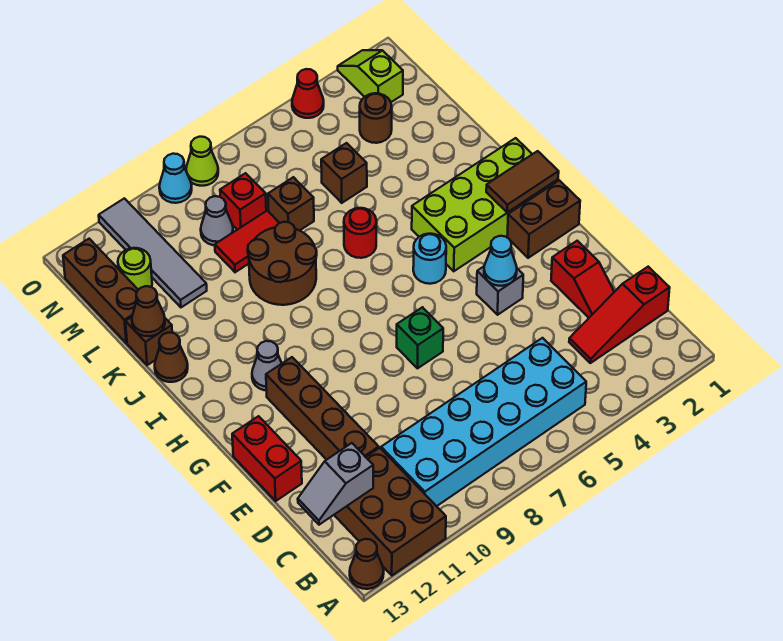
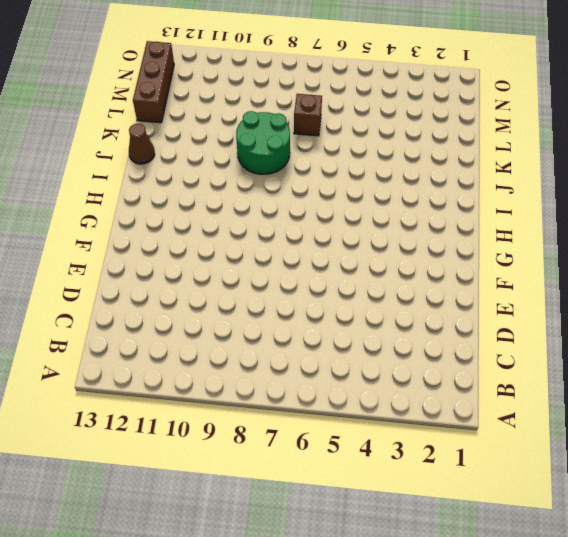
green 2x2 round brick [236,111,290,174] -> brown 2x2 round brick [248,222,317,305]
none -> brown 2x3 brick [334,448,446,575]
none -> brown 1x1 cone [350,539,384,589]
none -> cyan 2x6 brick [381,338,586,506]
none -> red 1x3 slope [569,267,670,363]

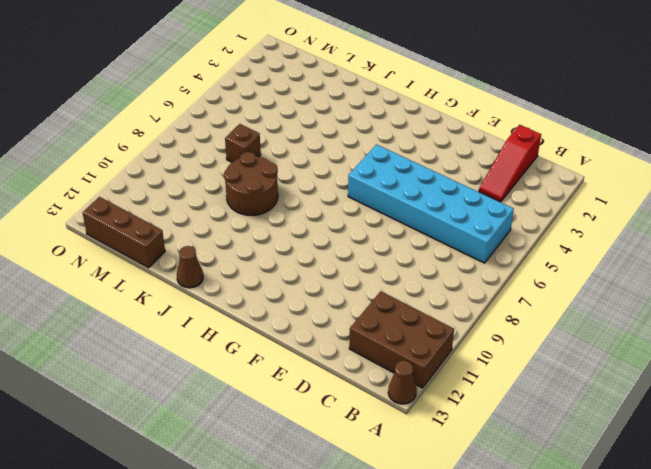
cyan 2x6 brick [348,144,514,263] -> cyan 2x6 brick turned to [381,338,586,506]
none -> red 1x2 slope [551,241,614,318]
none -> brown 1x4 brick [266,357,379,460]
none -> red 1x2 brick [232,416,302,501]
none -> grey 1x1 brick [477,267,523,315]

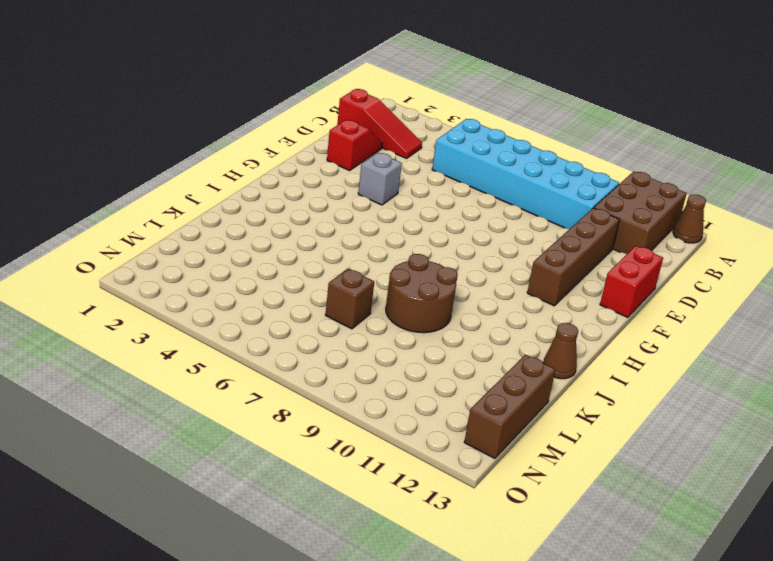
none -> green 1x1 brick [397,307,443,368]
none -> brown 1x2 brick [507,180,580,258]
none -> lime 2x4 brick [412,138,558,271]
none -> cyan 1x1 round brick [413,234,446,284]

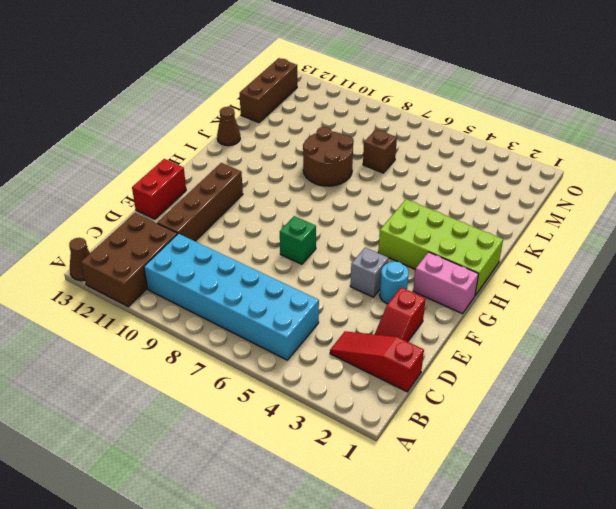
cyan 1x1 round brick [380,261,409,304] -> cyan 1x1 round brick moved to [413,234,446,284]
pink 1x2 brick [413,252,479,314] -> brown 1x2 brick [507,180,580,258]
none -> grey 1x1 cone [252,341,282,390]
none -> red 1x1 round brick [344,208,376,258]
none -> brown 1x1 brick [125,317,172,365]
none -> brown 1x1 brick [321,143,367,203]

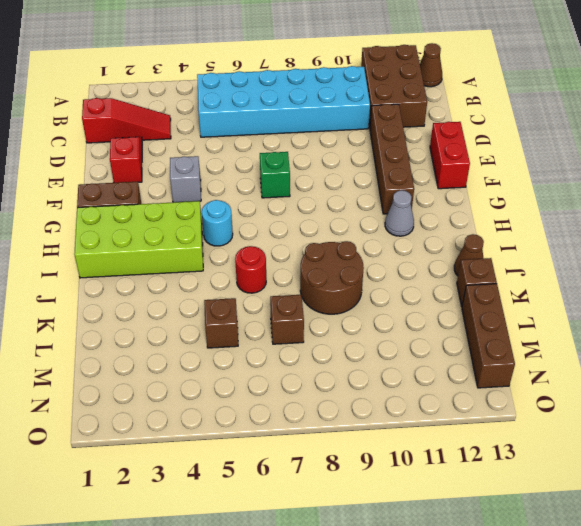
none -> red 1x2 tile [215,211,279,272]
none -> grey 1x4 tile [99,198,207,307]
none -> brown 1x1 round brick [360,93,392,143]
none -> red 1x1 brick [220,173,266,230]

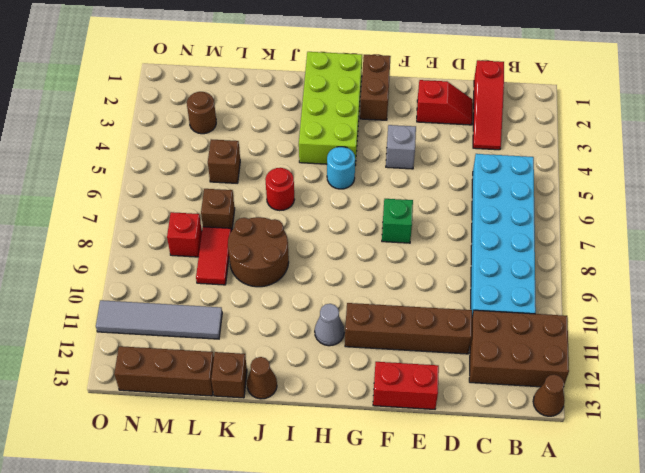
none -> grey 1x1 cone [201,196,233,245]
none -> lime 1x1 round brick [118,248,152,290]
none -> lime 1x2 slope [338,50,403,102]
none -> red 1x1 cone [292,69,324,118]

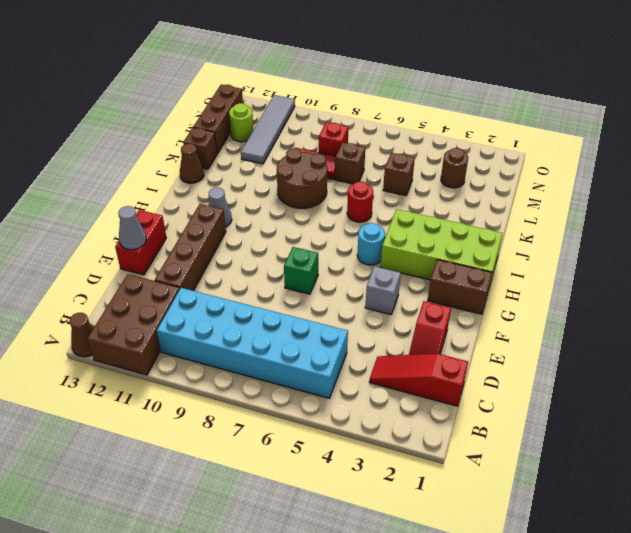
grey 1x1 cone [118,206,146,250] -> grey 1x1 cone moved to [201,196,233,245]
none -> lime 1x2 slope [338,50,403,102]
none -> red 1x1 cone [292,69,324,118]
none -> lime 1x1 cone [186,137,218,186]
none -> cyan 1x1 cone [159,154,192,203]

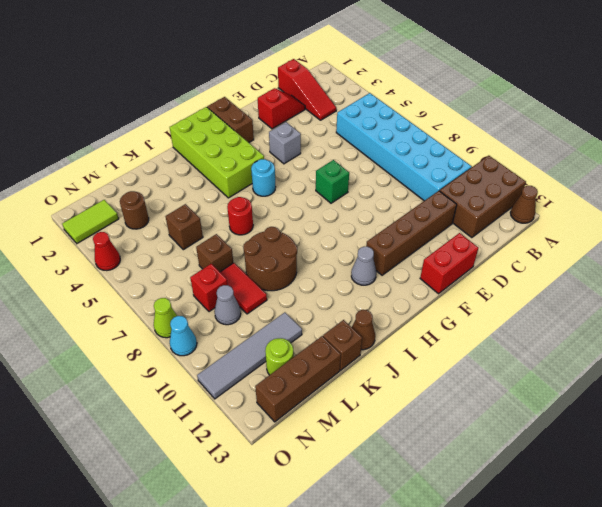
lime 1x2 tile [62,200,119,243] -> lime 1x2 slope [338,50,403,102]
none -> grey 1x2 slope [298,443,373,525]
none -> cyan 1x1 cone [484,236,517,286]
none -> brown 1x2 tile [486,151,559,212]
none -> brown 1x1 cone [132,286,165,336]

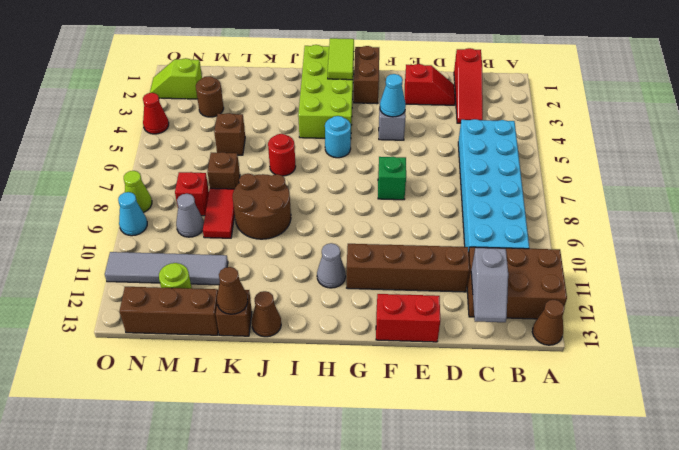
lime 1x2 tile [328,38,354,80] -> brown 1x2 tile [486,151,559,212]

